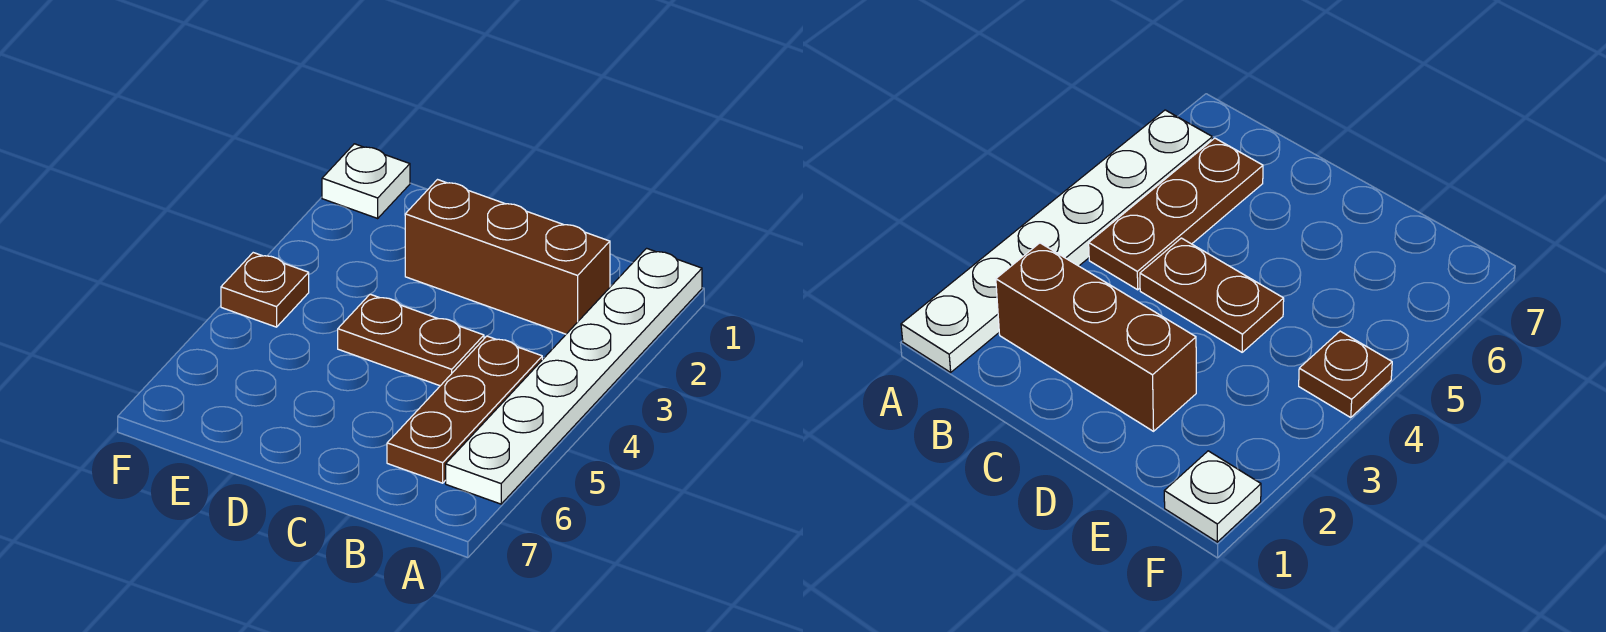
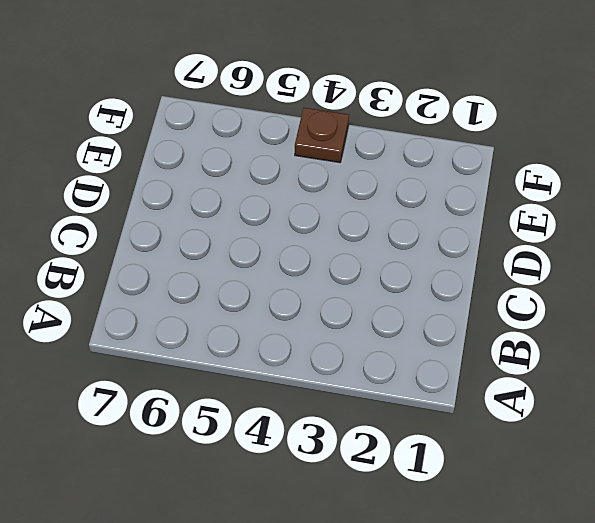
none -> white 1x6 plate [446,248,702,504]
none -> brown 1x3 brick [405,180,610,334]

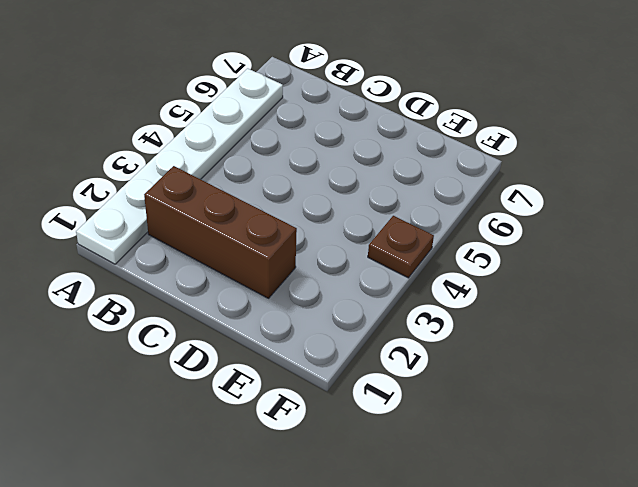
none -> brown 1x3 plate [387,336,542,483]
none -> brown 1x2 plate [338,294,484,386]

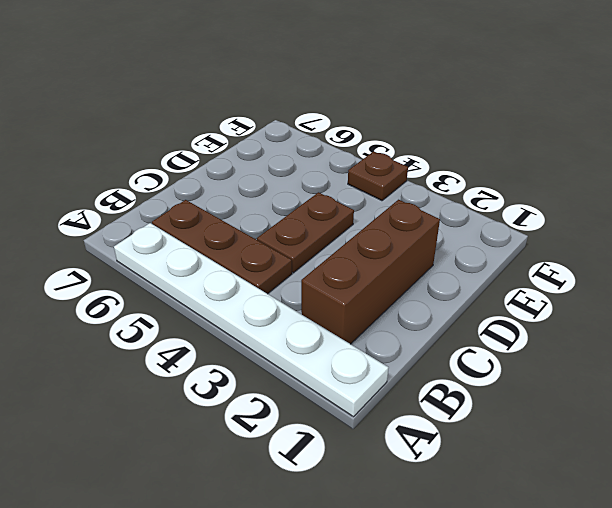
none -> white 1x1 plate [322,144,410,218]

